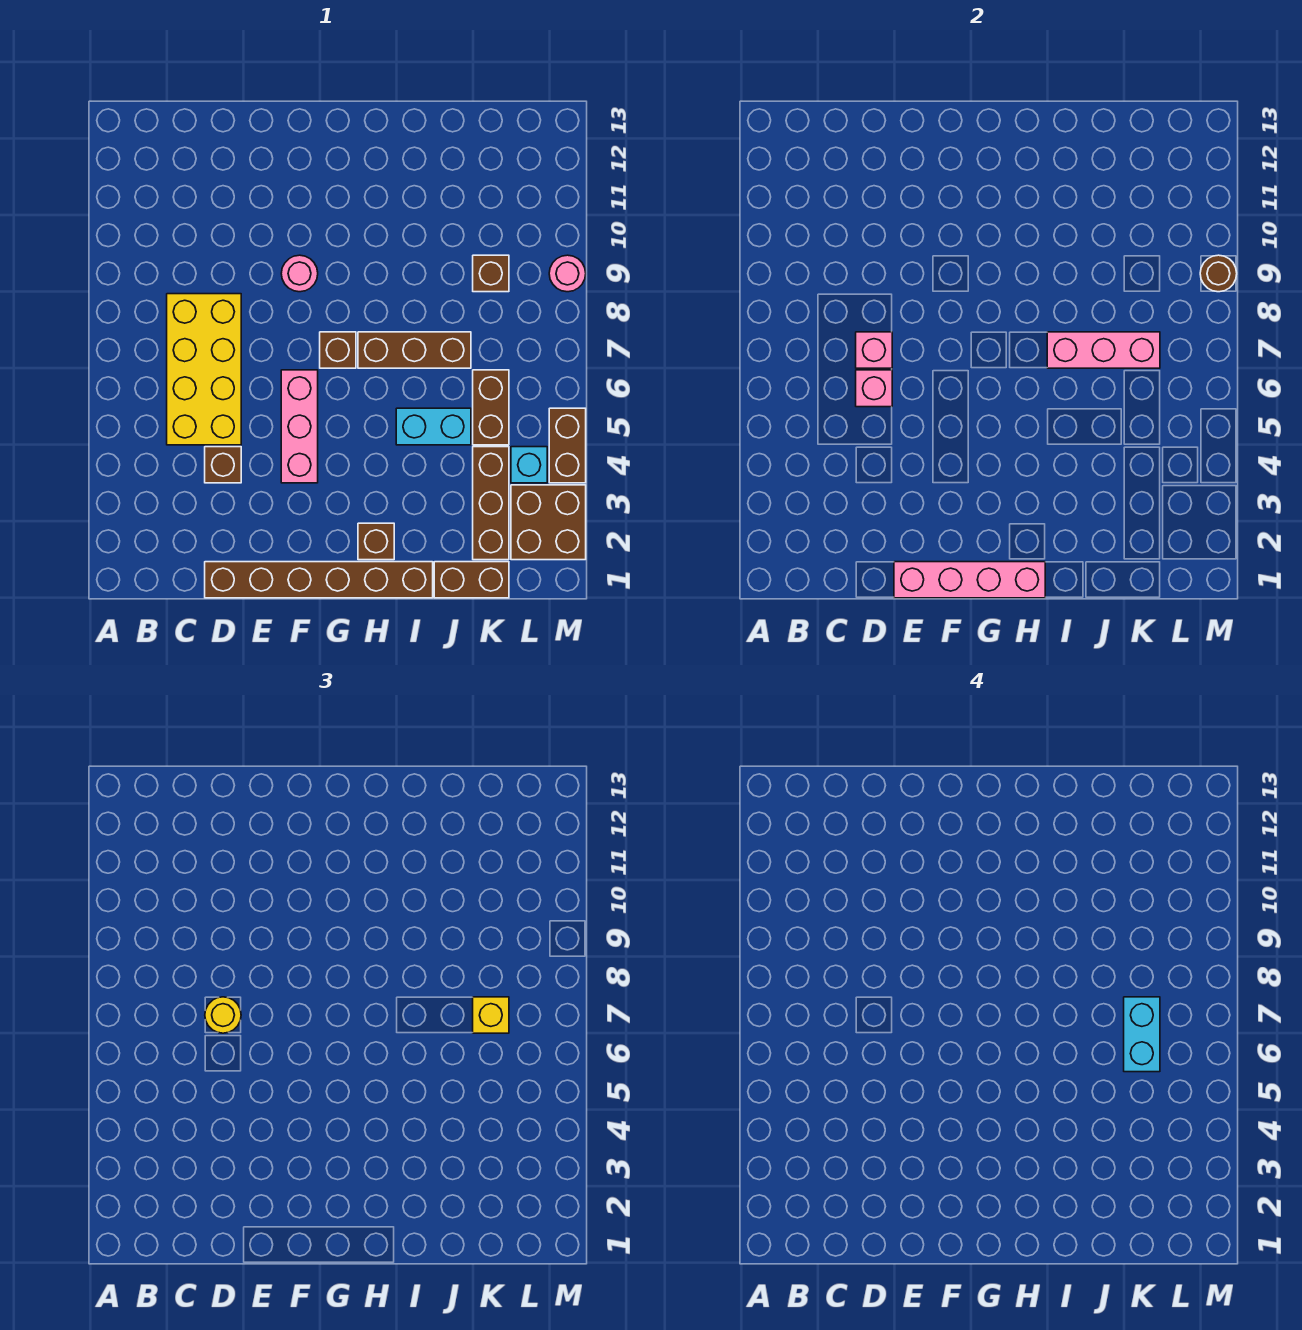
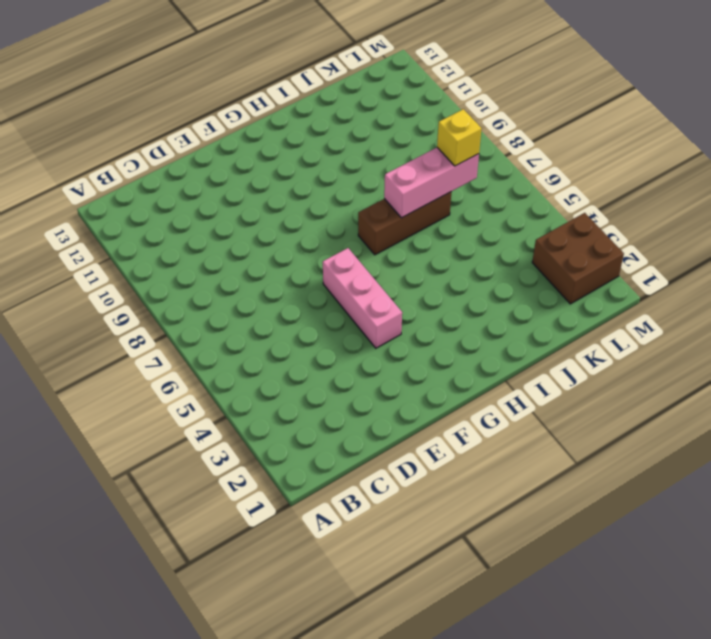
none -> yellow 2x4 brick [167,294,241,445]
none -> brown 1x6 brick [205,562,433,598]
none -> brown 1x1 brick [205,447,241,483]

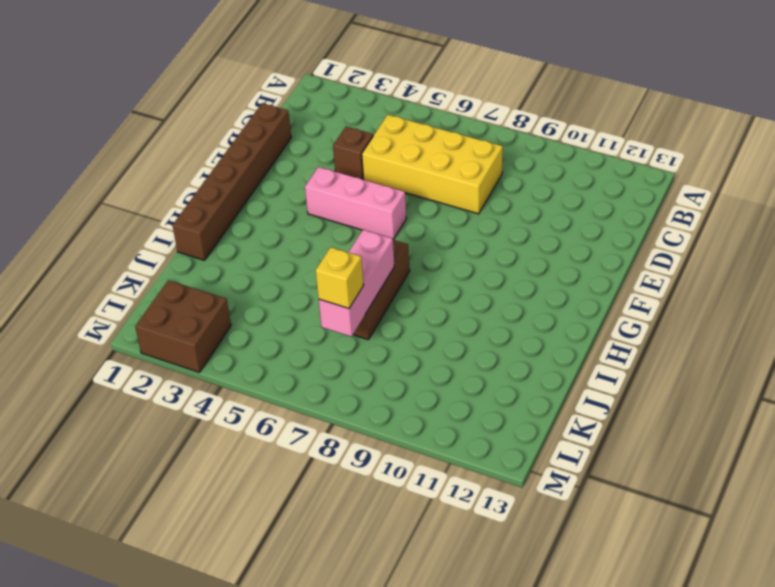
none -> pink 1x1 round brick [281,255,318,292]
none -> brown 1x1 brick [320,332,356,368]
none -> brown 1x1 brick [358,523,394,560]

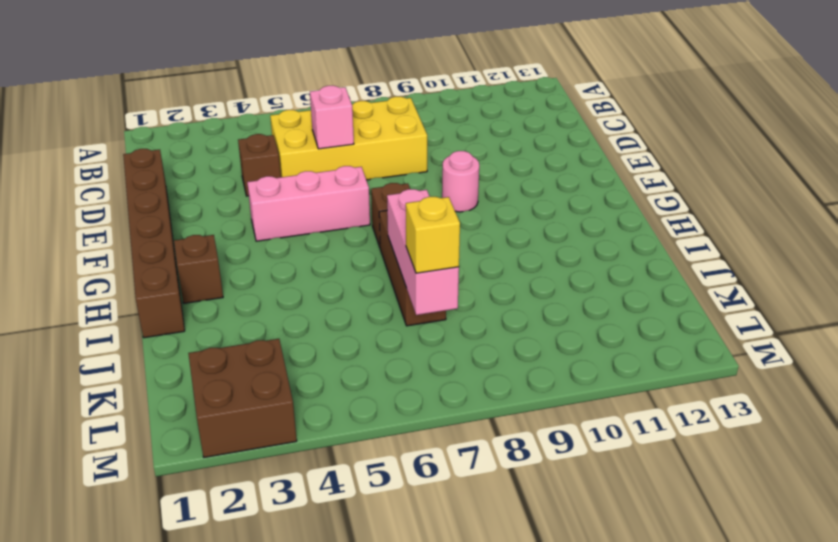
none -> cyan 1x2 brick [396,408,471,445]
none -> brown 1x2 brick [434,562,509,598]
none -> brown 1x3 brick [473,447,509,560]

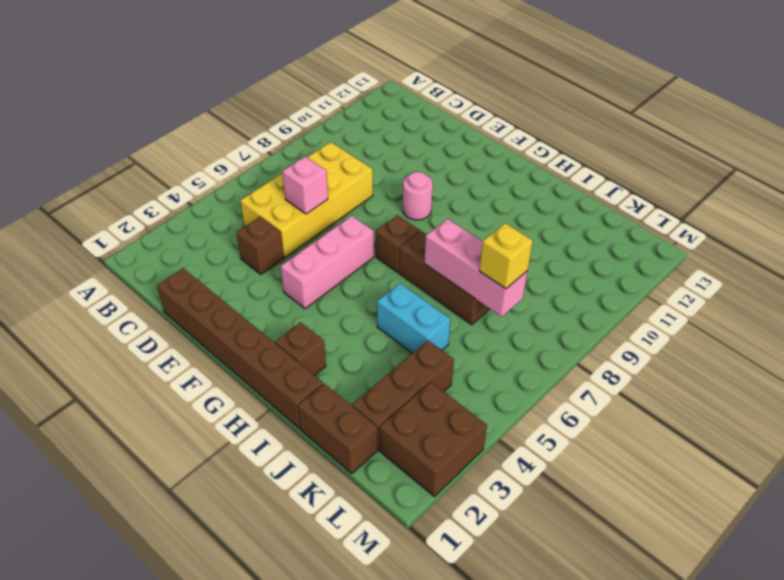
none -> brown 1x2 brick [473,370,509,445]
none -> brown 1x1 brick [473,255,509,292]
none -> cyan 1x1 brick [511,447,547,483]

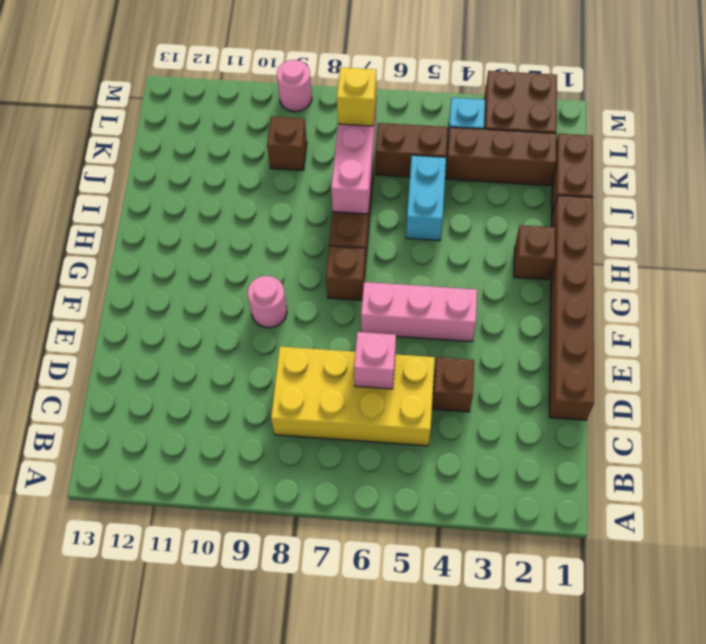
none -> brown 1x2 brick [549,408,586,483]
none -> pink 1x1 brick [856,332,892,368]
none -> pink 1x4 brick [894,562,1045,598]

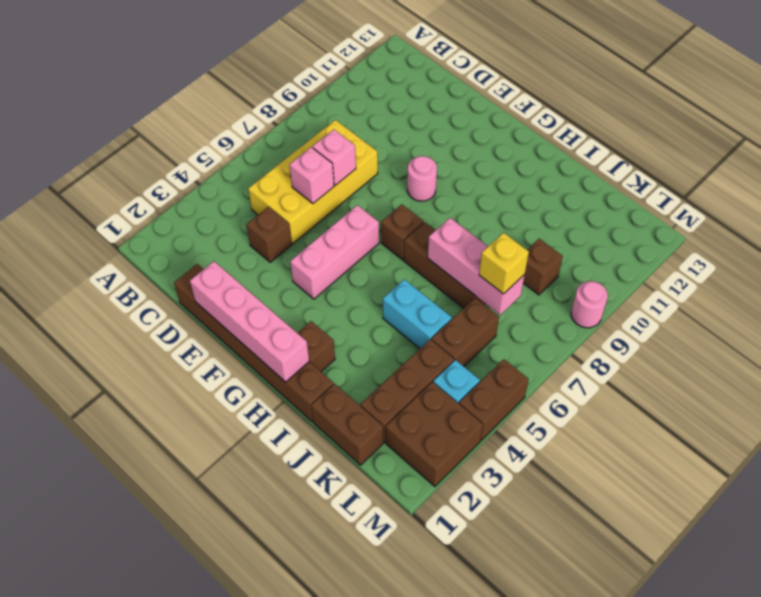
none -> brown 1x1 round brick [1200,255,1237,292]
none -> yellow 1x1 round brick [205,997,241,1033]
none -> cyan 1x2 brick [1124,997,1160,1072]

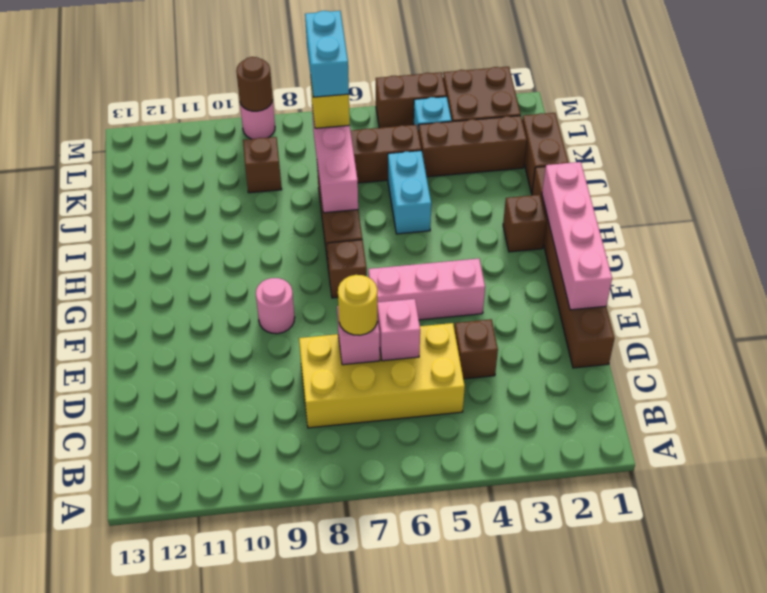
cyan 1x2 brick [305,11,349,97] -> cyan 1x2 brick turned to [1124,997,1160,1072]

